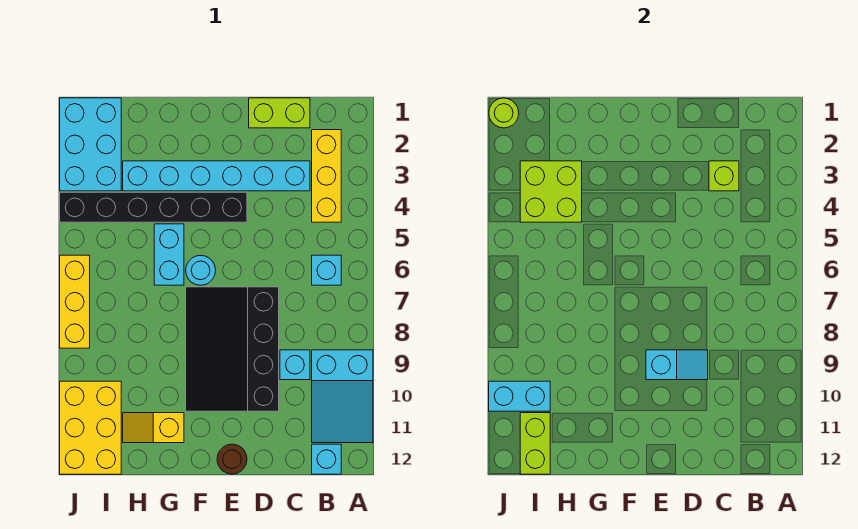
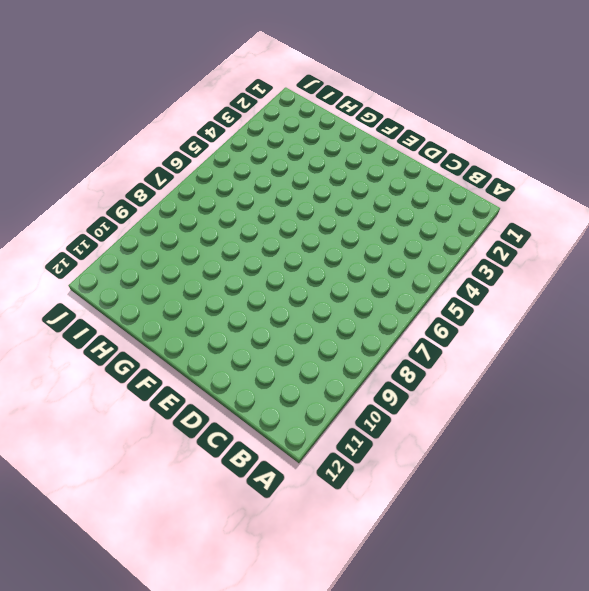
none -> cyan 2x3 slope [312,350,373,443]
none -> yellow 1x3 brick [312,130,341,222]
none -> cyan 1x1 brick [312,255,341,285]

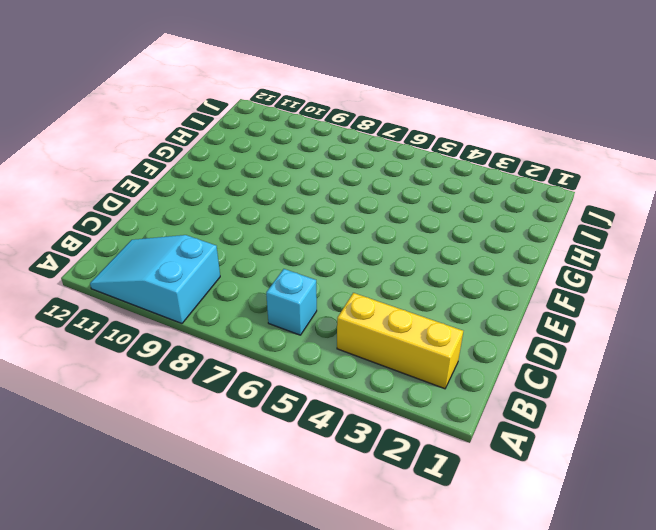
none -> cyan 1x1 brick [312,444,341,474]
none -> lime 1x2 brick [249,98,310,128]
none -> cyan 1x6 brick [123,161,310,191]

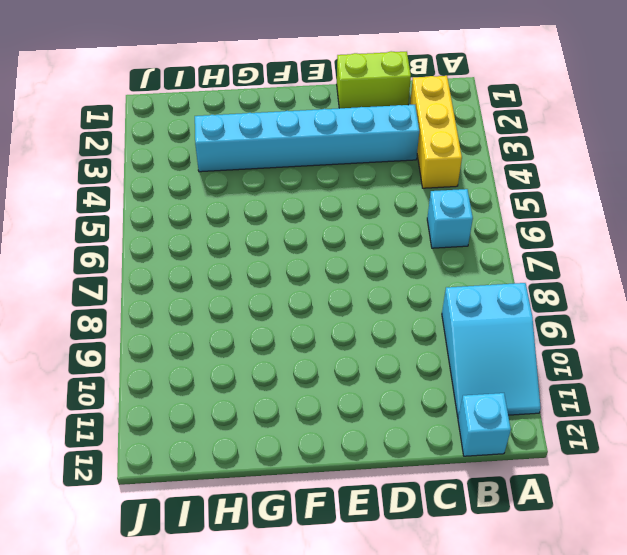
none -> cyan 1x1 brick [280,350,310,380]
none -> black 3x4 slope [186,287,279,411]
none -> black 1x6 brick [60,192,247,222]

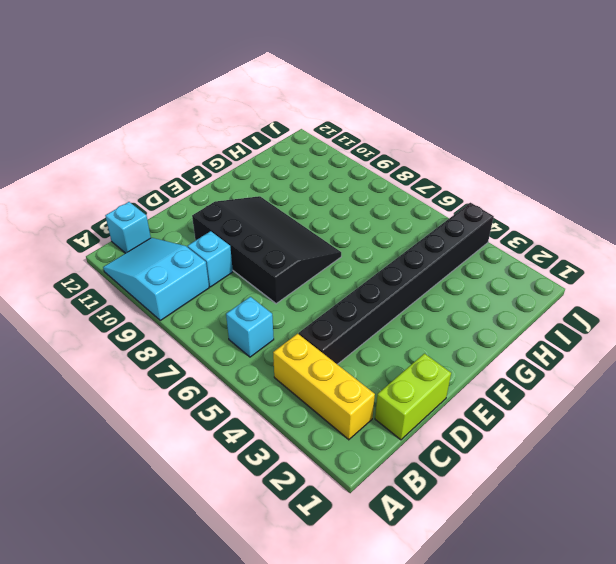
black 1x8 brick [299,203,494,364] -> black 1x6 brick [60,192,247,222]
none -> cyan 1x6 brick [123,161,310,191]
none -> brown 1x1 round brick [217,444,247,474]
none -> cyan 1x1 round brick [186,255,216,285]

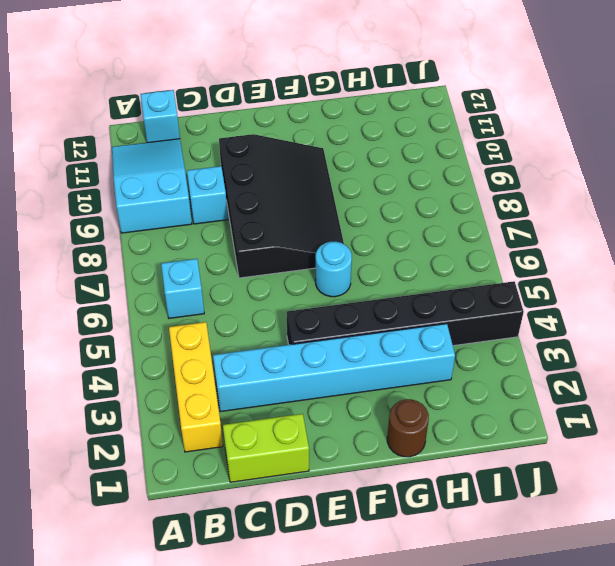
brown 1x1 round brick [387,399,429,457] -> brown 1x1 round brick moved to [217,444,247,474]
none -> cyan 1x2 brick [154,224,184,285]
none -> yellow 1x2 slope [123,413,184,443]
none -> cyan 2x3 brick [60,98,121,191]

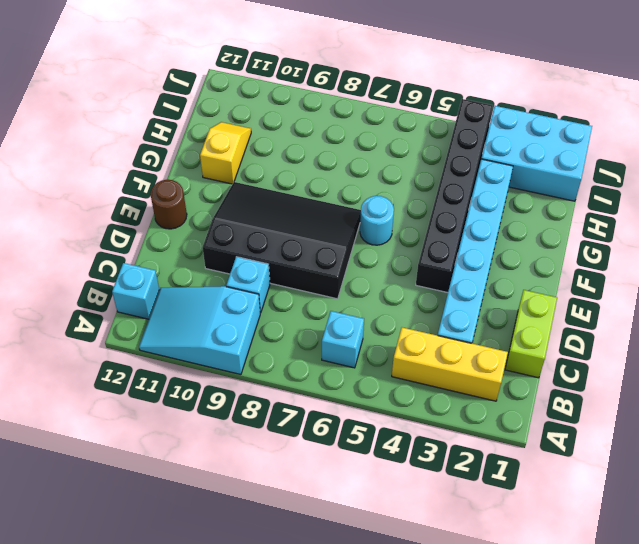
none -> cyan 1x2 brick [154,224,184,285]
none -> yellow 2x3 brick [60,381,121,474]
none -> yellow 1x3 brick [60,255,90,348]

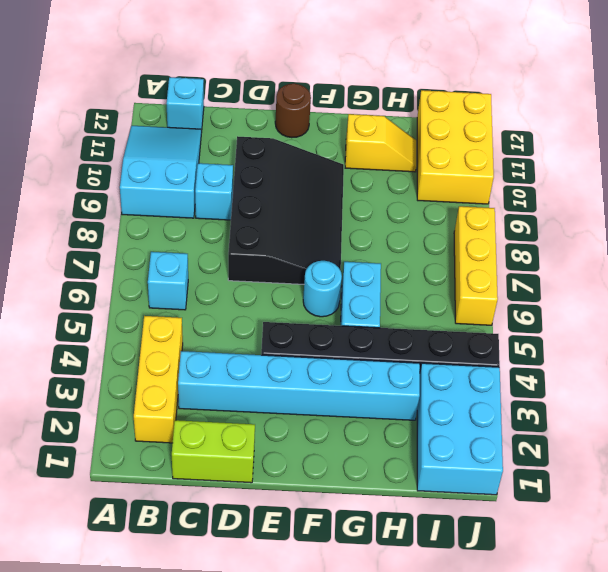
none -> lime 1x1 brick [709,161,739,191]
none -> cyan 1x2 slope [646,350,708,380]
none -> lime 2x2 brick [520,161,582,222]

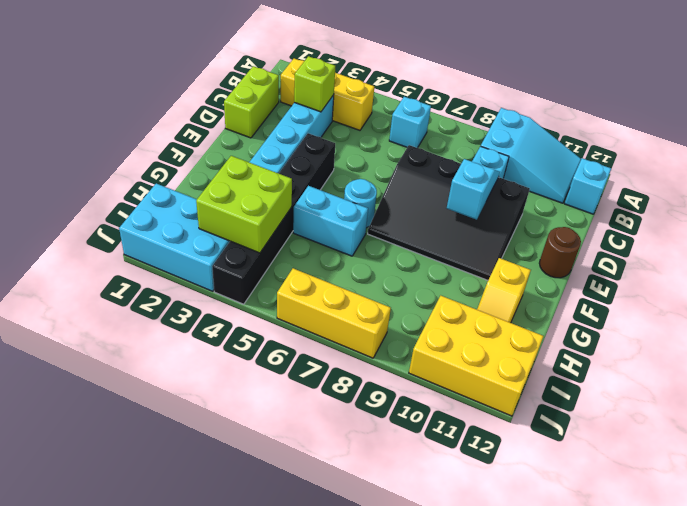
none -> cyan 1x2 brick [489,381,550,411]
none -> lime 1x2 brick [520,413,550,474]
none -> lime 1x1 round brick [489,98,519,128]

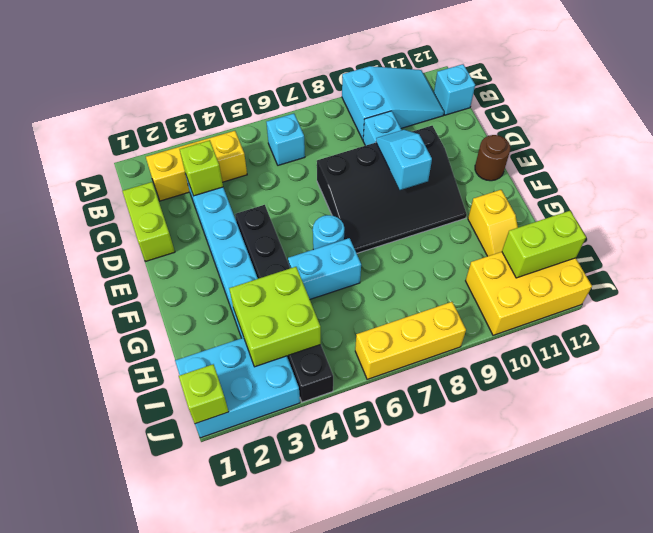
lime 1x1 brick [179,364,229,424] -> lime 1x1 round brick [489,98,519,128]
none -> cyan 1x2 brick [489,381,550,411]

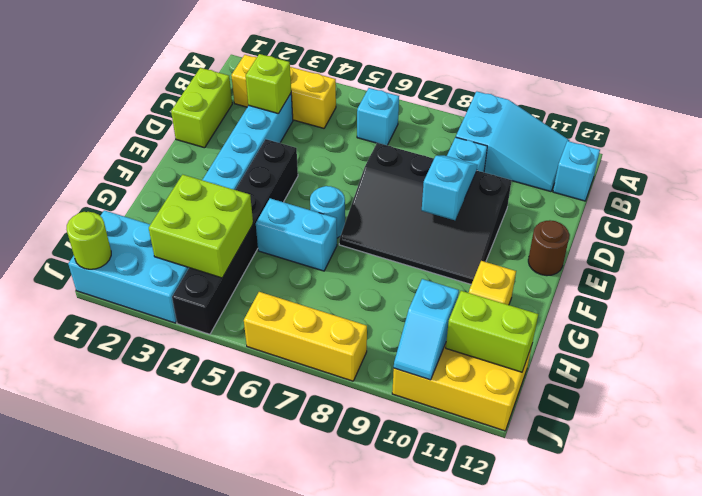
cyan 1x2 slope [394,279,459,380] -> cyan 1x2 brick [489,381,550,411]

